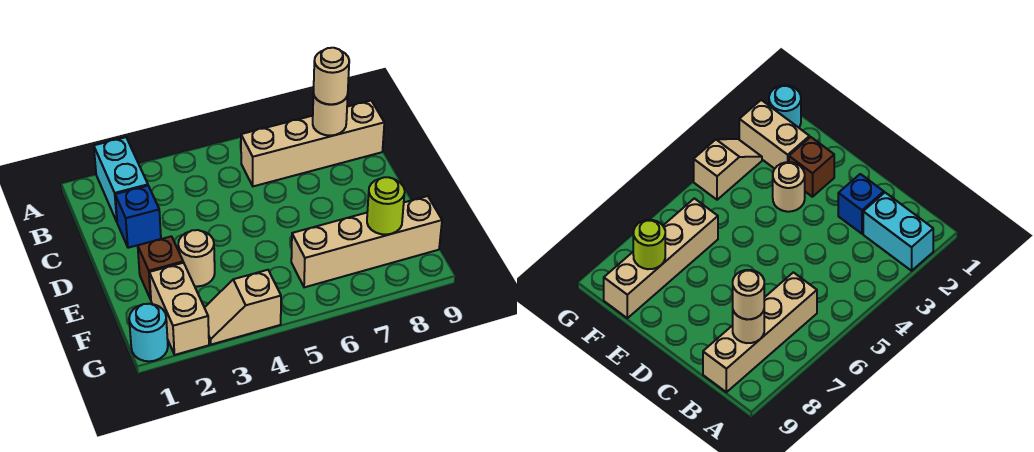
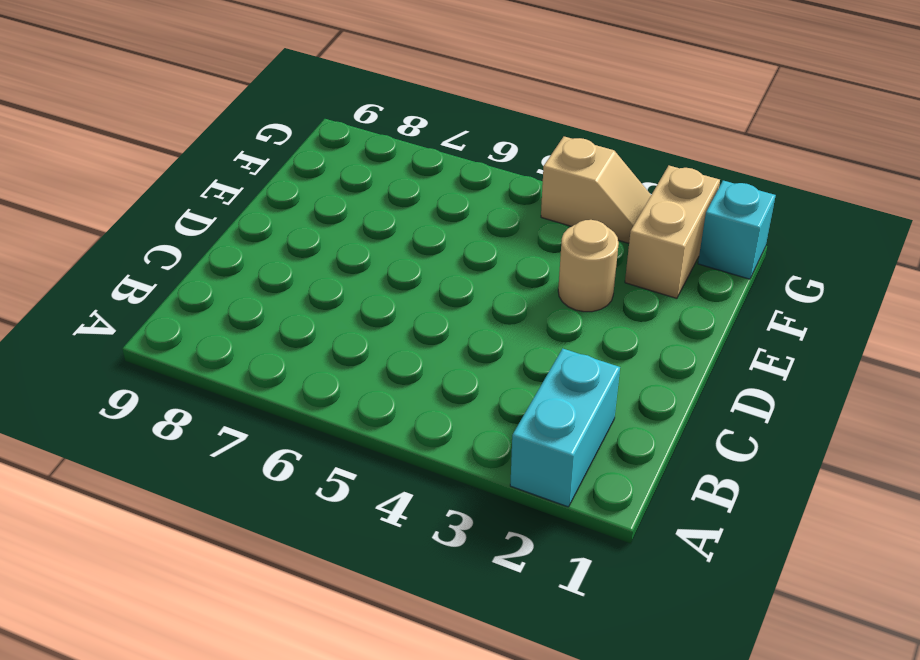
cyan 1x1 brick [698,181,776,279] -> cyan 1x1 round brick [129,304,168,361]
none -> tan 1x4 brick [241,101,384,186]
none -> blue 1x1 brick [115,186,161,248]
none -> brown 1x1 brick [138,236,183,300]

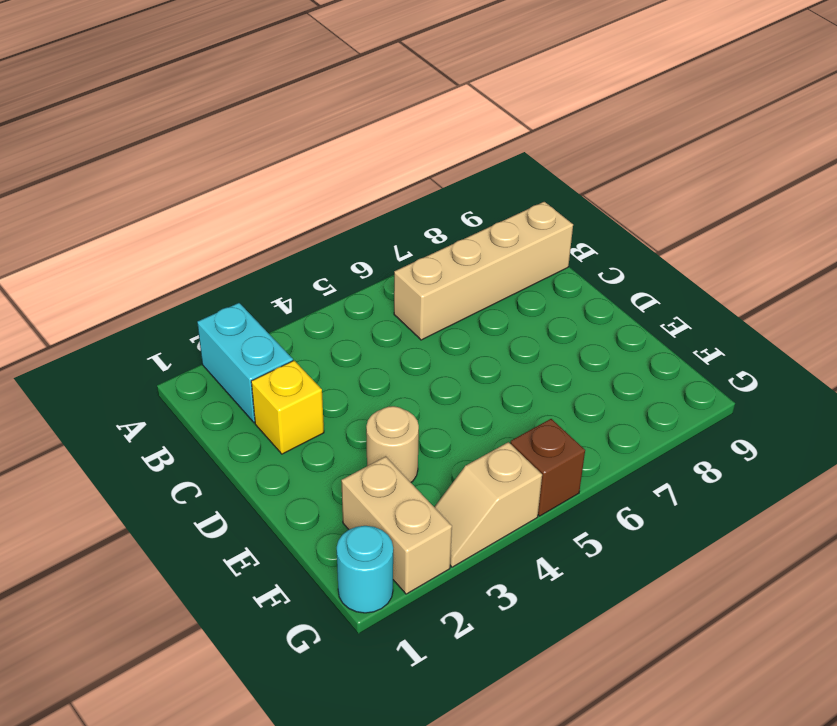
yellow 1x1 brick [251,361,324,454] -> blue 1x1 brick [115,186,161,248]
brown 1x1 brick [510,419,585,516] -> brown 1x1 brick moved to [138,236,183,300]
none -> tan 1x4 brick [291,196,442,287]
none -> tan 1x1 round brick [313,94,348,136]
none -> lime 1x1 round brick [367,177,405,235]

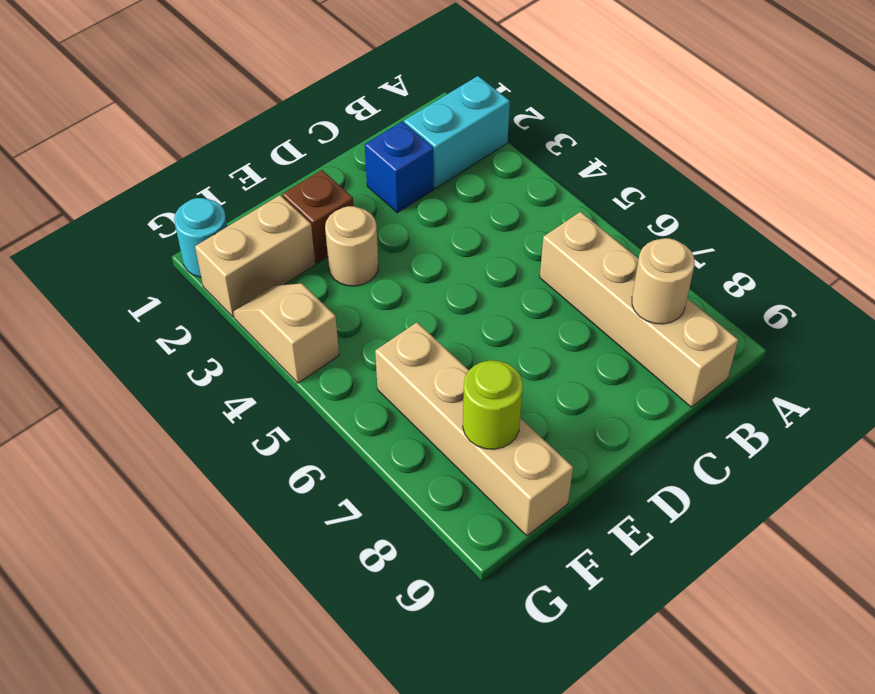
none -> tan 1x1 round brick [314,48,349,104]

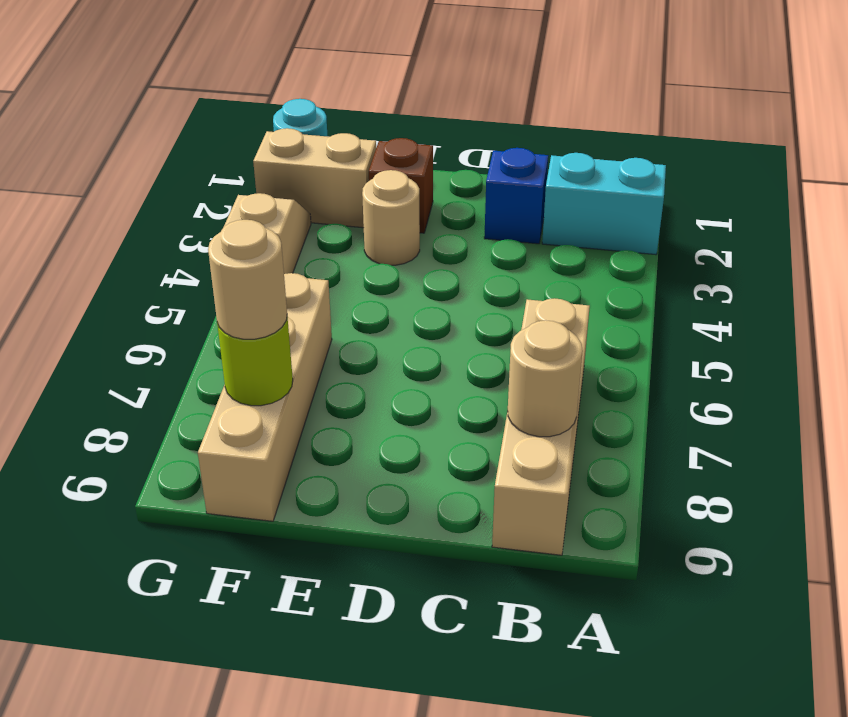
tan 1x1 round brick [208,220,287,339] -> tan 1x1 round brick moved to [314,48,349,104]

